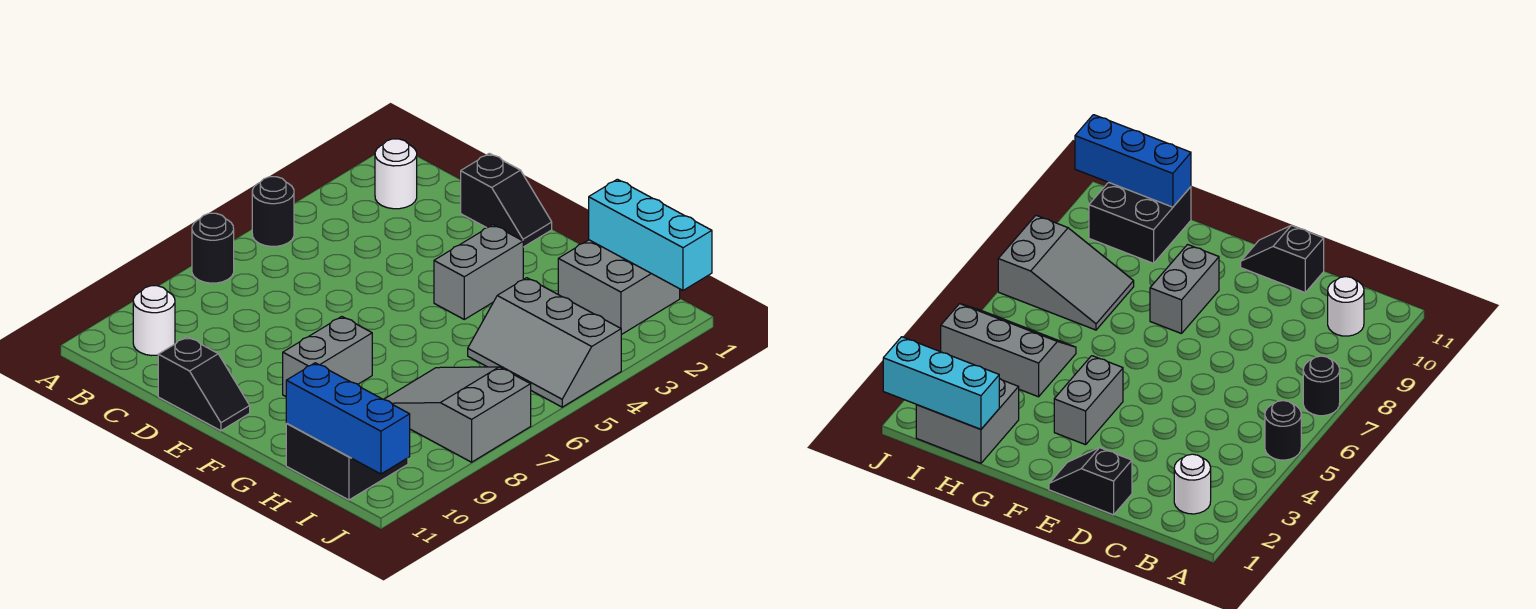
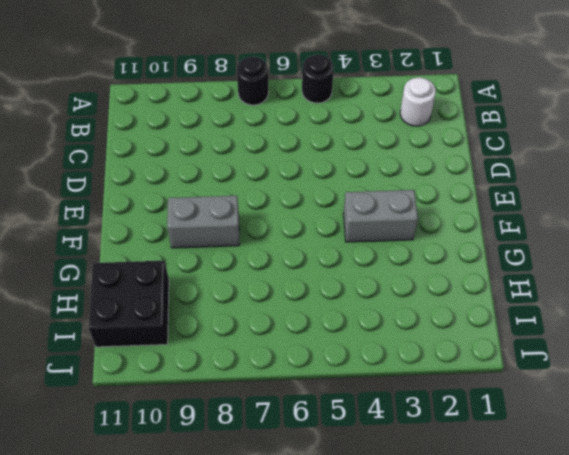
none -> white 1x1 round brick [133,286,175,356]
none -> black 1x2 slope [461,153,552,247]
none -> black 1x2 slope [158,337,250,431]

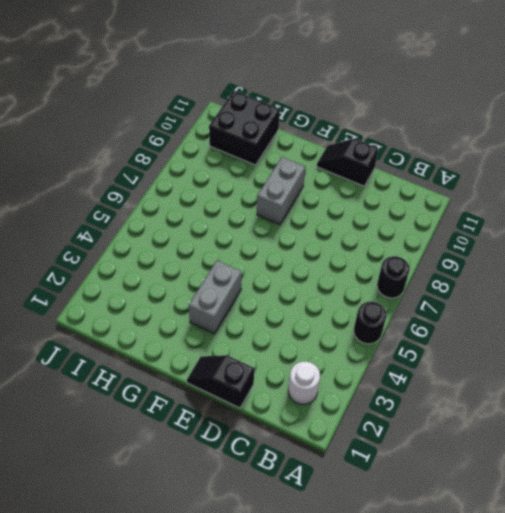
none -> white 1x1 round brick [133,286,175,356]
none -> grey 2x2 brick [558,240,680,335]
none -> grey 2x3 slope [468,278,621,407]

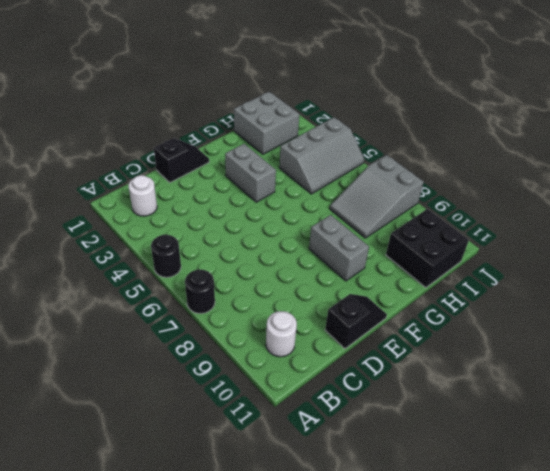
none -> cyan 1x3 brick [589,179,712,290]
none -> blue 1x3 brick [286,363,410,474]

